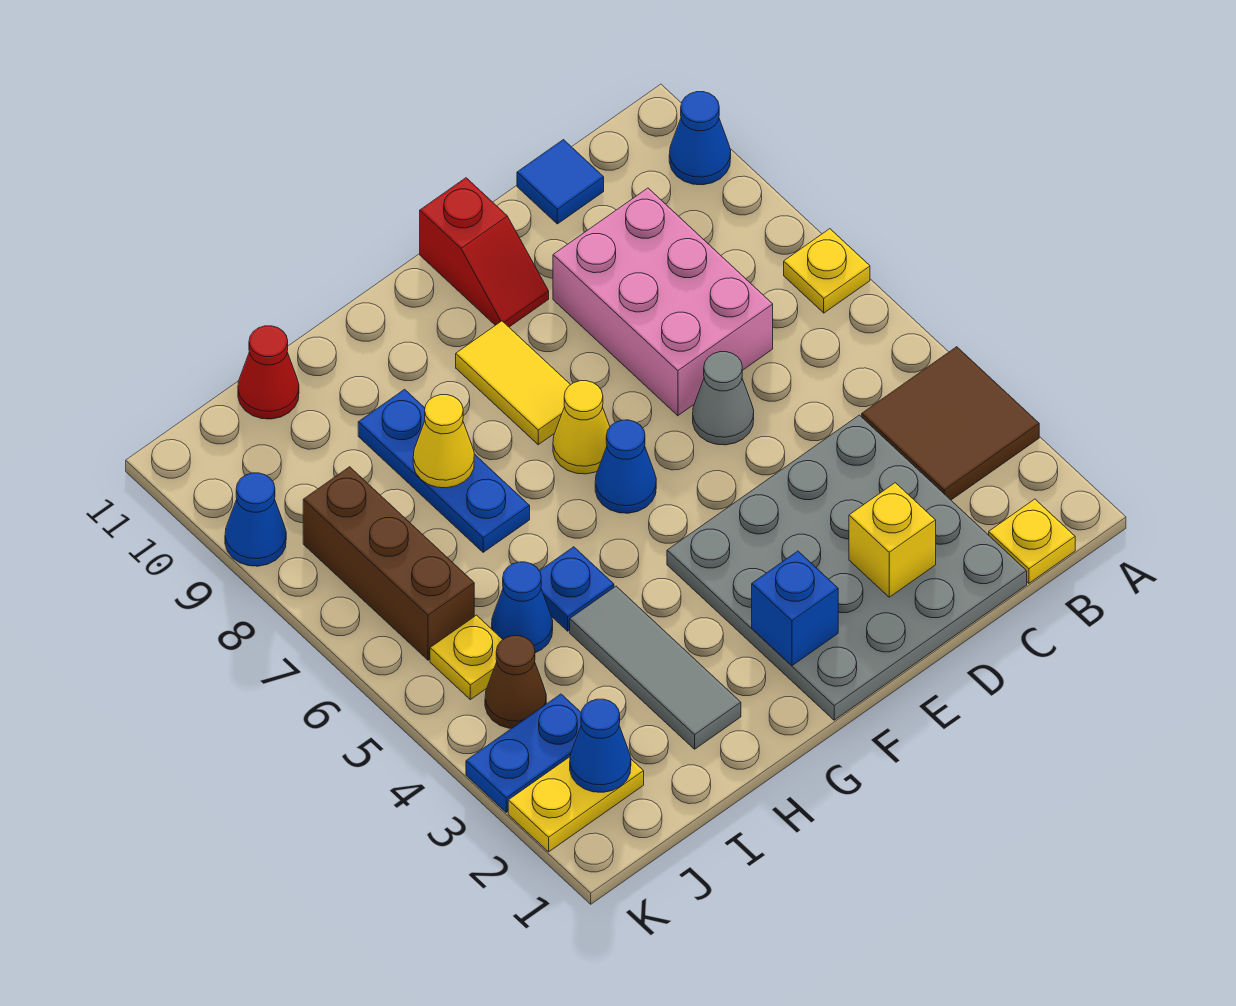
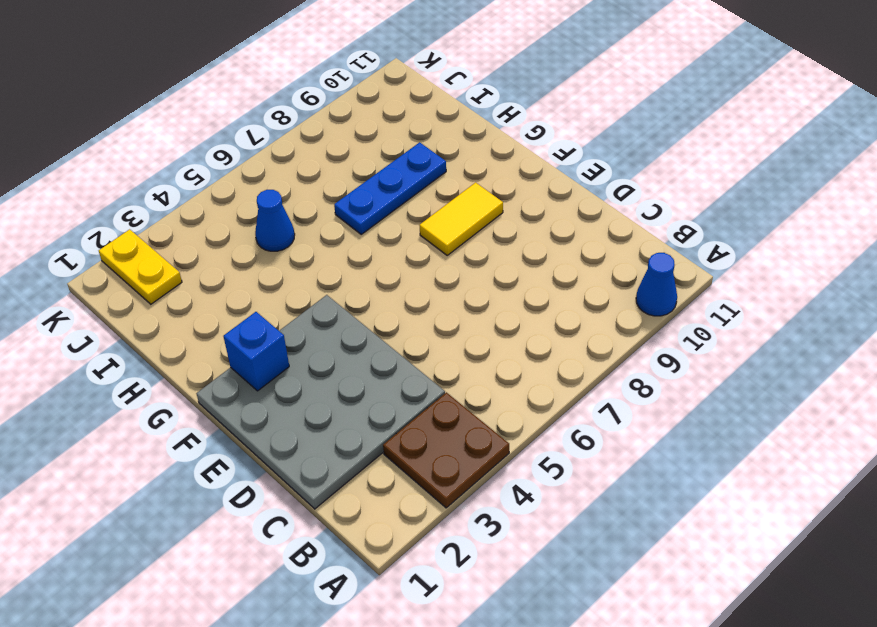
brown 2x2 plate [383,392,509,508] -> brown 2x2 tile [862,347,1039,500]
none -> yellow 1x1 plate [784,229,870,313]
none -> yellow 1x1 plate [989,499,1075,583]
none -> pink 2x3 brick [553,188,773,416]

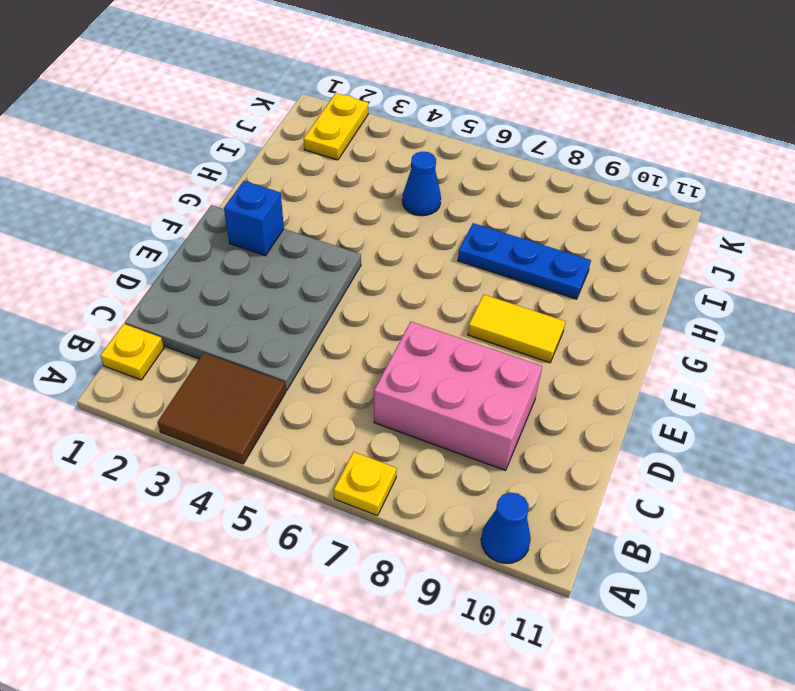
none -> blue 1x1 tile [517,140,604,224]
none -> grey 1x1 cone [693,352,754,445]
none -> red 1x2 slope [420,178,549,327]

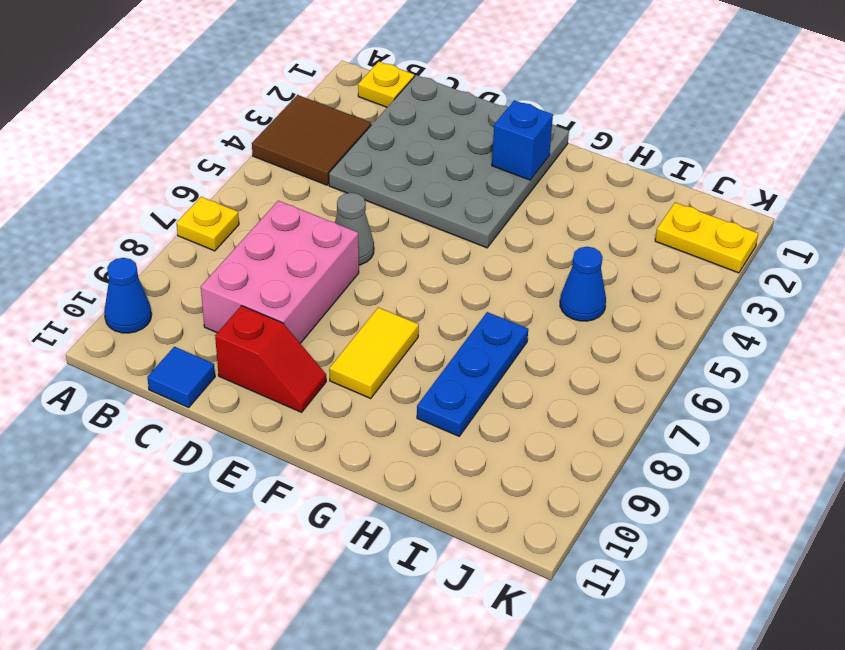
red 1x2 slope [215,306,326,412] -> red 1x2 slope turned to [420,178,549,327]
none -> blue 1x1 cone [595,420,656,513]
none -> yellow 1x1 cone [553,381,610,474]
none -> grey 1x3 tile [570,586,741,749]

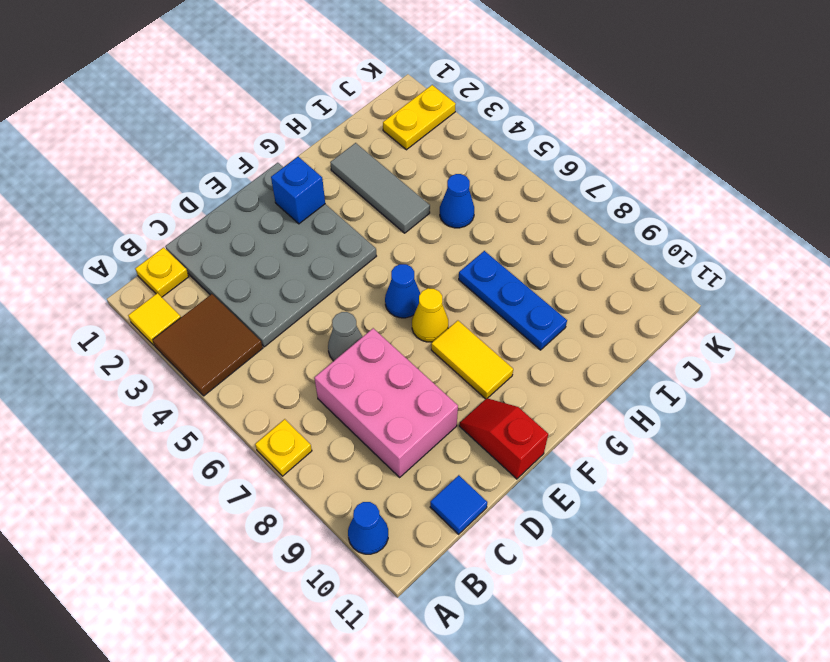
yellow 1x1 tile [128,293,181,345] -> none
none -> blue 1x1 plate [540,547,614,631]
none -> red 1x1 cone [238,326,299,419]
none -> blue 1x2 plate [466,694,581,812]

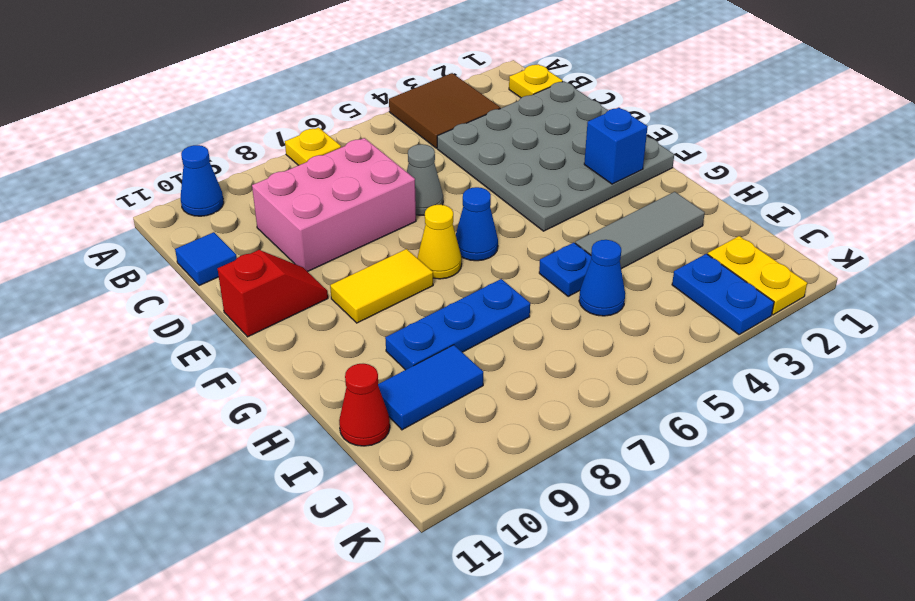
blue 1x2 tile [378,345,483,430] -> none
none -> brown 1x1 cone [485,636,546,729]
none -> yellow 1x1 plate [430,615,503,700]
none -> brown 1x3 brick [303,467,474,660]

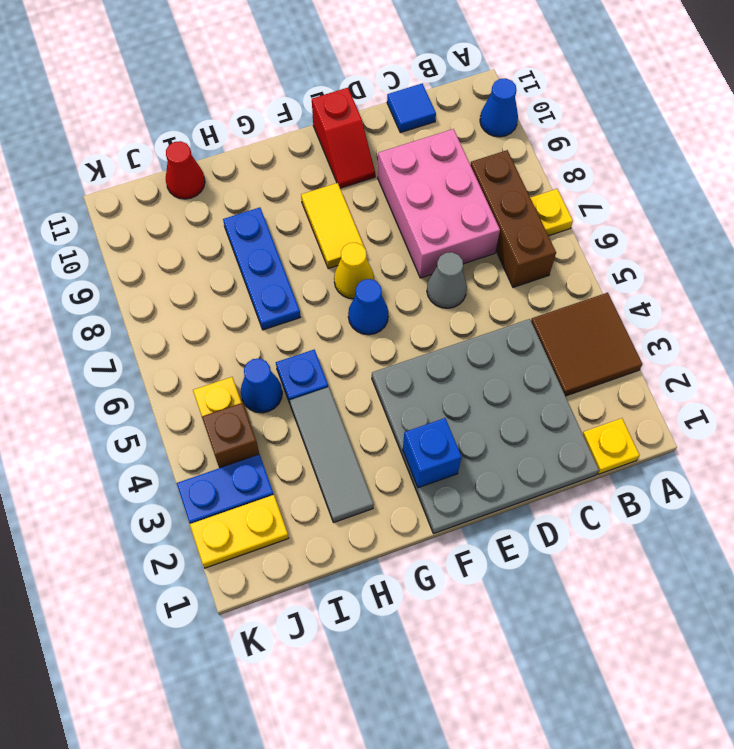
brown 1x3 brick [470,150,556,287] -> brown 1x3 brick moved to [303,467,474,660]
brown 1x1 brick [202,403,259,468] -> brown 1x1 cone [485,636,546,729]
none -> blue 1x1 cone [225,473,286,566]
none -> yellow 1x1 brick [849,483,936,597]
none -> yellow 1x1 cone [413,395,474,488]

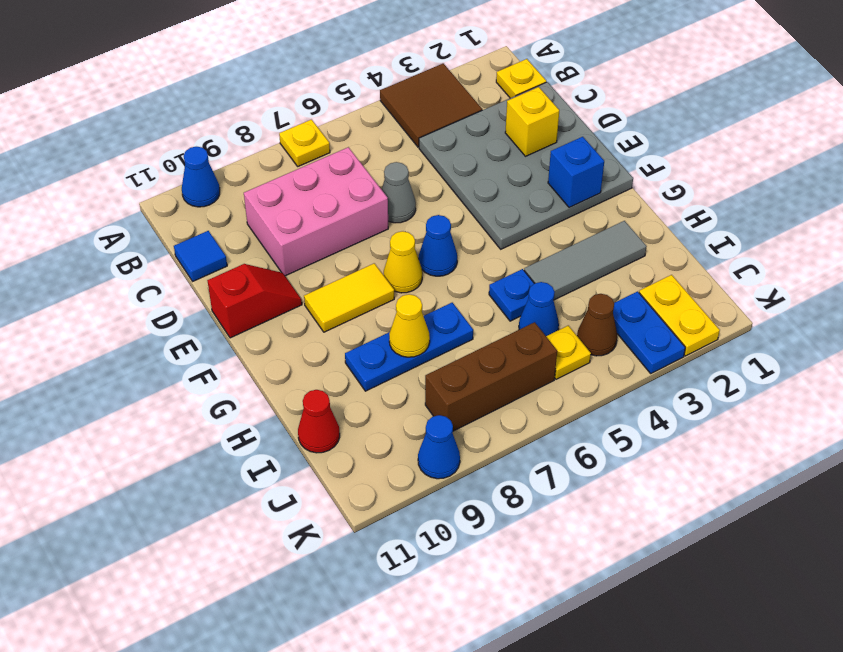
none -> blue 1x1 cone [570,699,631,792]

